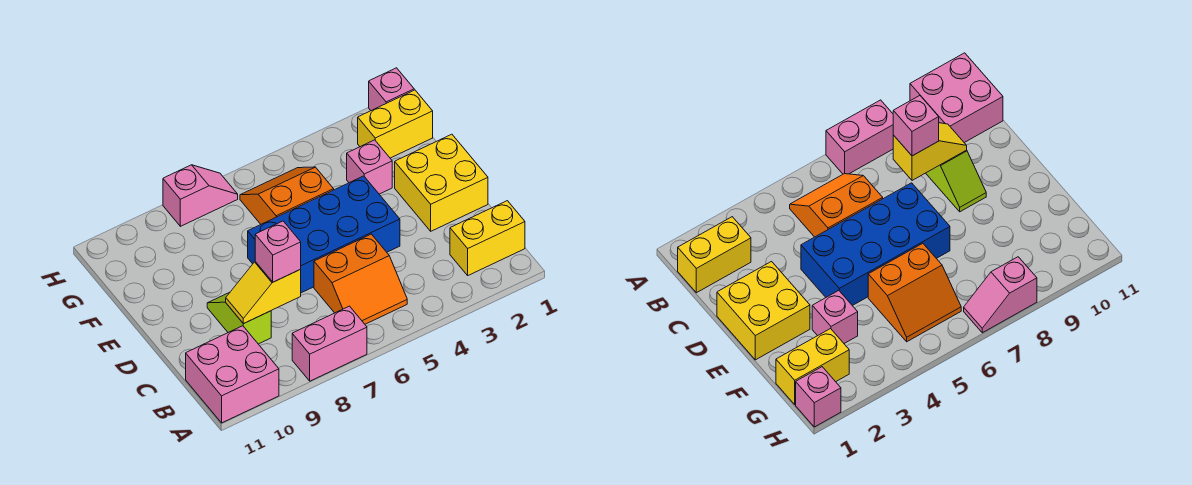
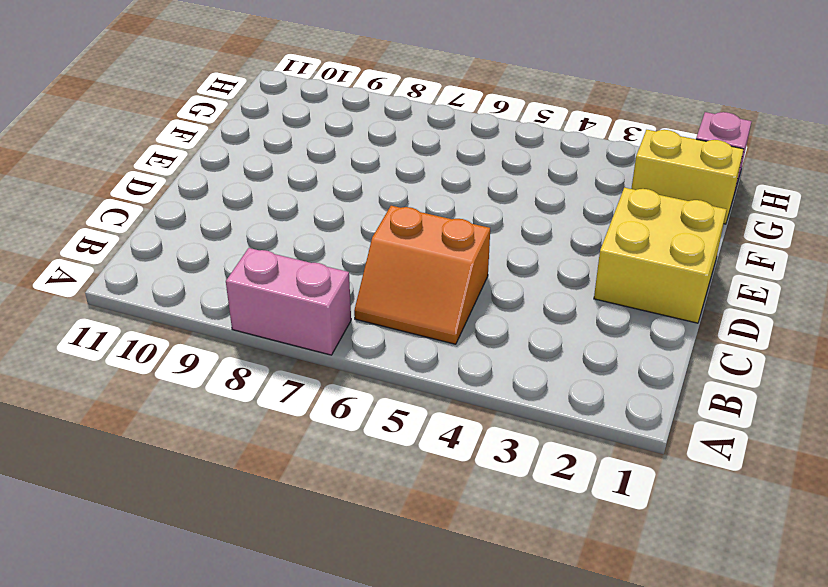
none -> pink 2x2 brick [186,326,279,423]
none -> yellow 1x2 brick [450,201,525,275]
none -> lime 1x2 slope [207,292,271,344]

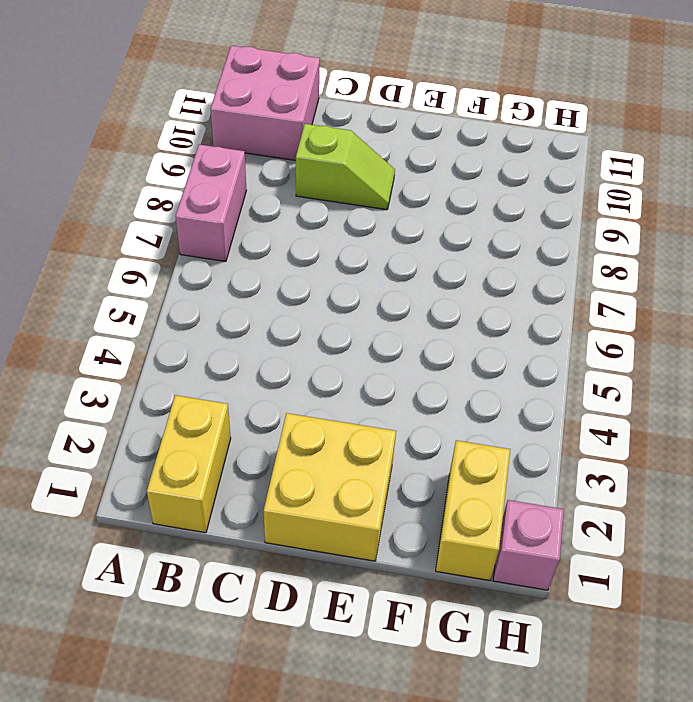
none -> orange 2x2 slope [314,234,407,324]
none -> blue 2x4 brick [248,176,400,293]
none -> pink 1x1 brick [347,140,392,194]

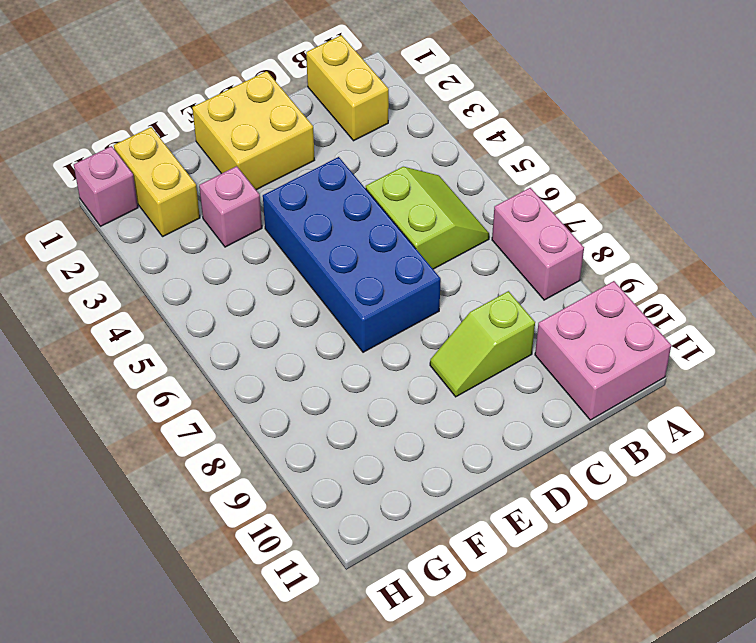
lime 2x2 slope [366,167,489,269] -> orange 2x2 slope [314,234,407,324]
none -> orange 2x2 slope [240,167,334,224]
none -> pink 1x2 slope [163,165,238,226]
none -> yellow 1x2 slope [226,262,301,324]

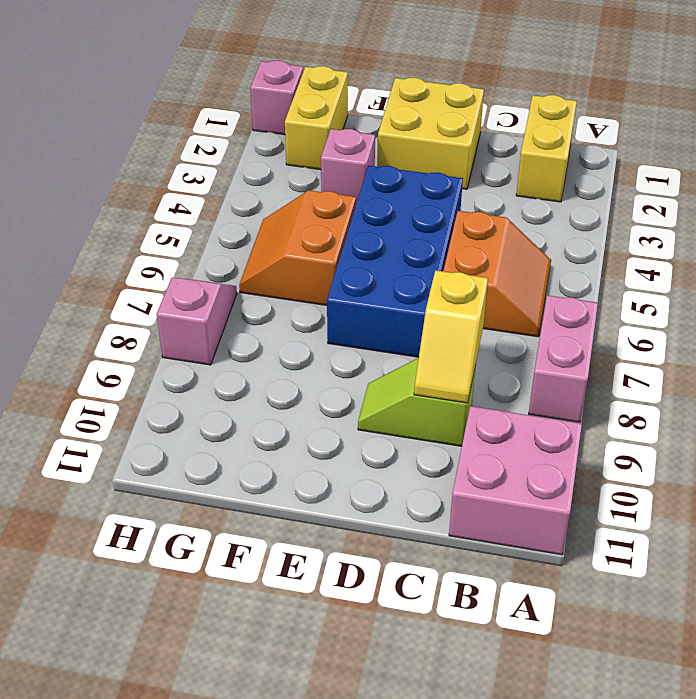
none -> pink 1x1 brick [255,221,301,282]

